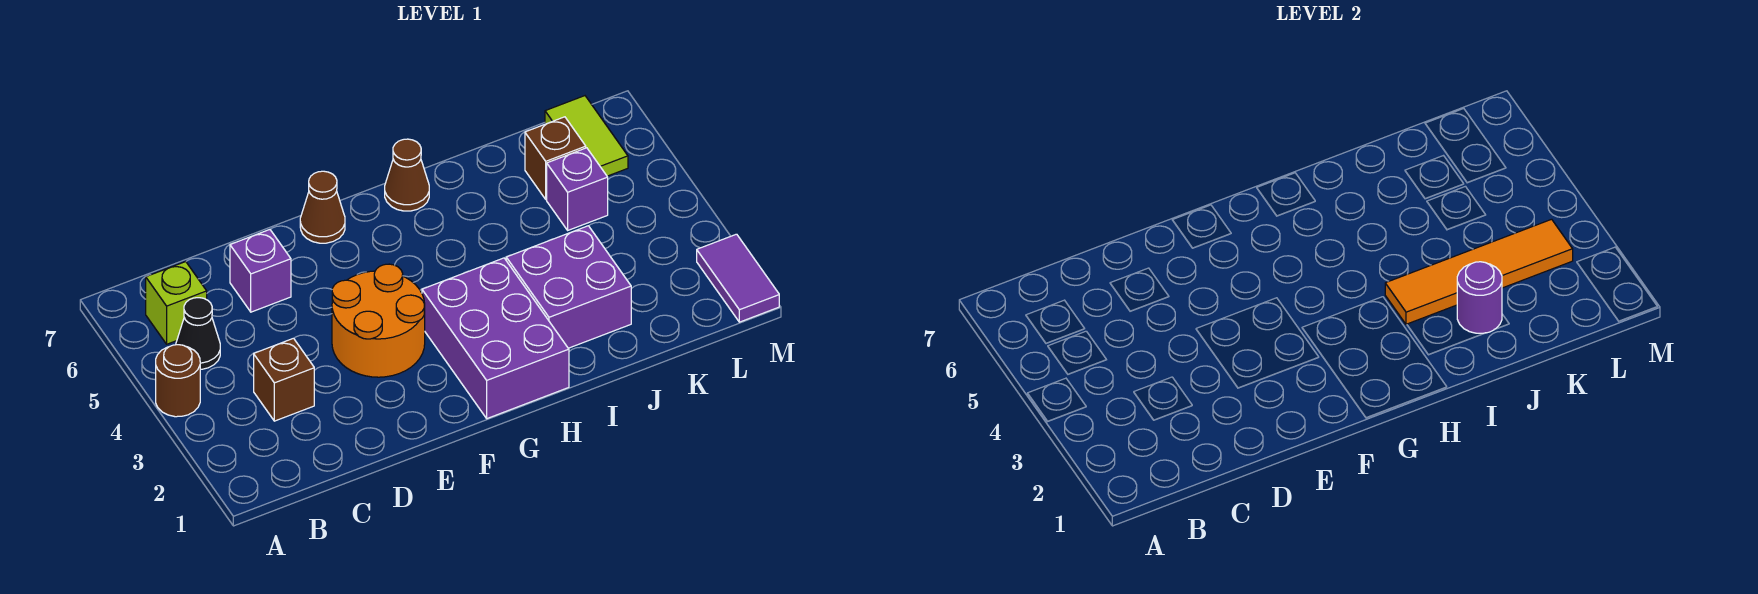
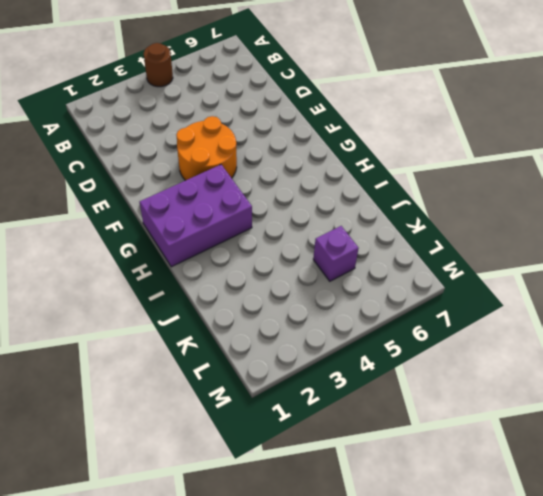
none -> black 1x1 cone [176,298,220,369]
none -> lime 1x1 brick [146,262,207,344]
none -> brown 1x1 brick [254,338,314,421]

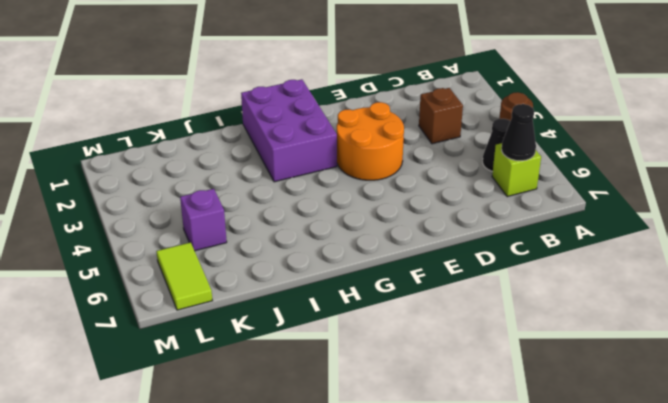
black 1x1 cone [502,104,536,161] -> none
none -> purple 1x1 brick [230,230,291,312]
none -> brown 1x1 cone [300,171,345,243]
none -> brown 1x1 cone [385,139,429,211]

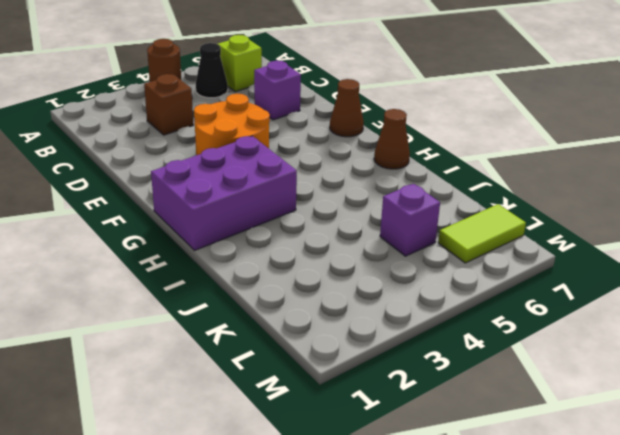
none -> purple 2x2 brick [506,226,631,348]
none -> brown 1x1 brick [525,117,586,199]
none -> purple 1x2 tile [697,234,779,322]

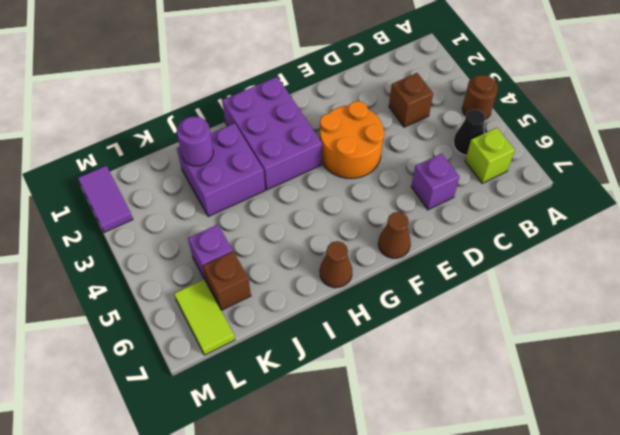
none -> orange 1x4 tile [1385,219,1573,325]

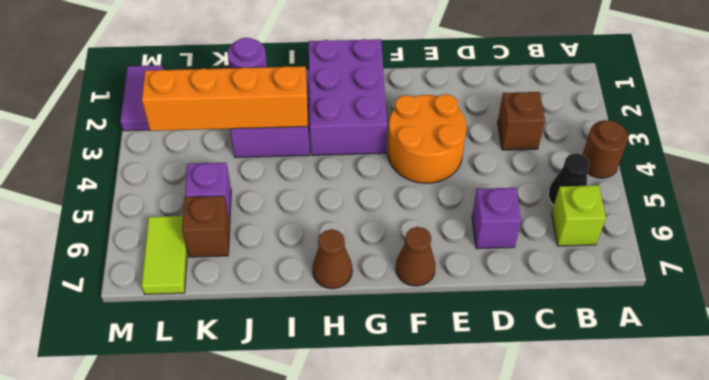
orange 1x4 brick [142,66,308,131] -> orange 1x4 tile [1385,219,1573,325]

